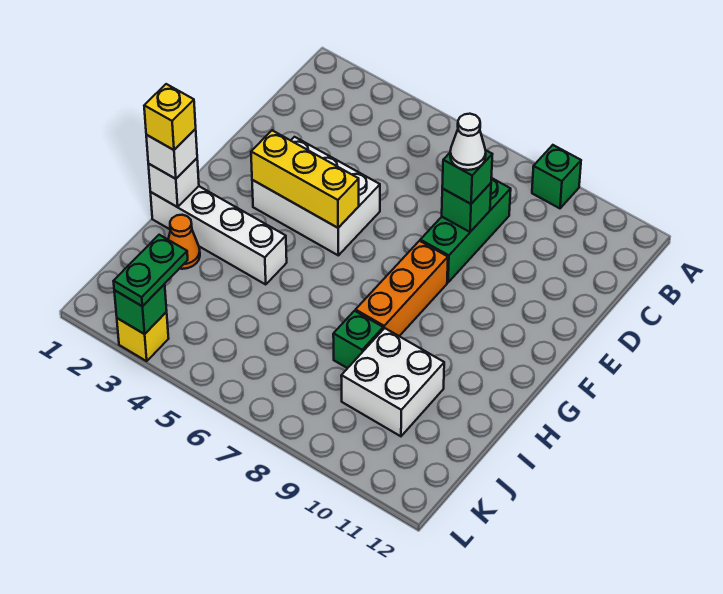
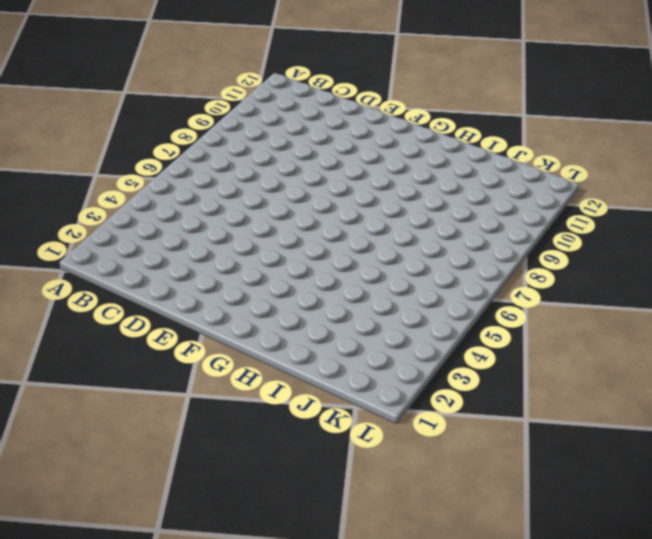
none -> green 1x1 brick [532,145,581,208]
none -> green 1x3 brick [420,178,511,282]
none -> white 2x3 brick [252,137,380,255]

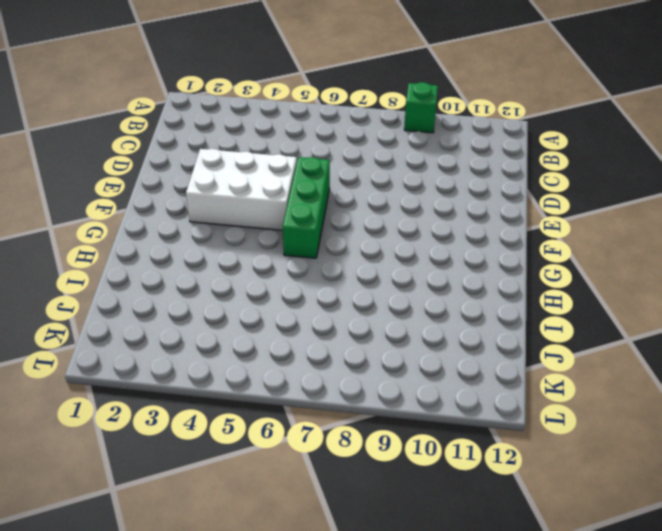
green 1x3 brick [283,157,330,258] -> green 1x3 brick moved to [420,178,511,282]
none -> orange 1x3 brick [356,241,448,336]
none -> white 1x4 brick [150,186,287,284]
none -> orange 1x1 cone [168,215,200,269]

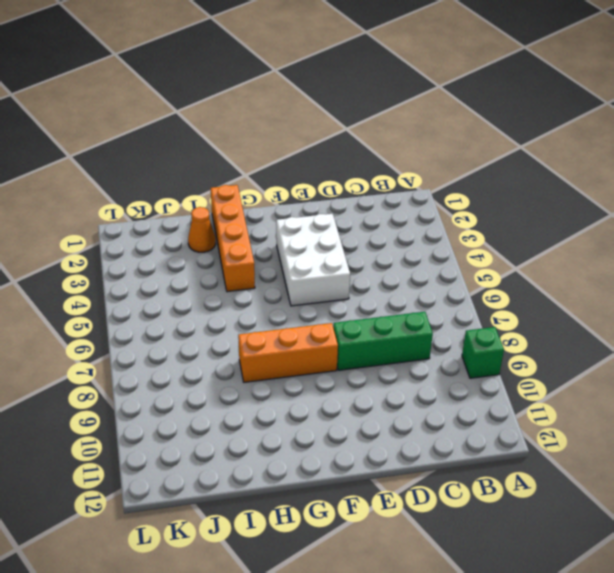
orange 1x4 brick [211,185,255,292] -> white 1x4 brick [150,186,287,284]
none -> green 1x1 brick [333,311,383,368]
none -> white 2x2 brick [341,328,444,436]
none -> yellow 1x1 brick [117,312,169,361]

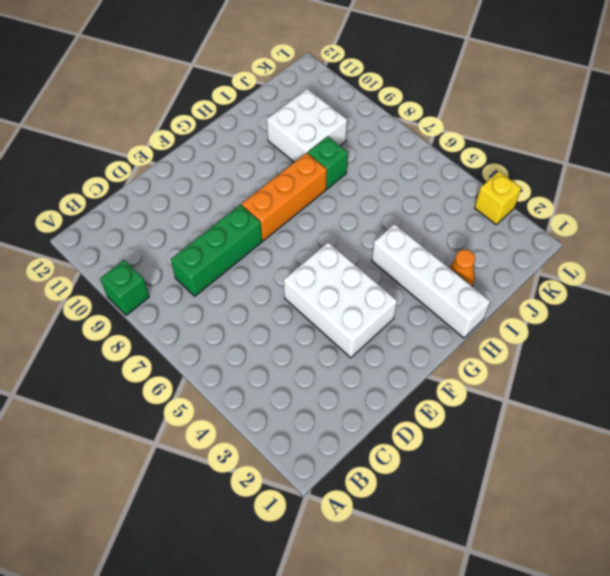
none -> green 1x1 brick [442,183,491,232]
none -> yellow 1x3 brick [251,130,359,228]
none -> white 1x1 brick [148,158,199,207]

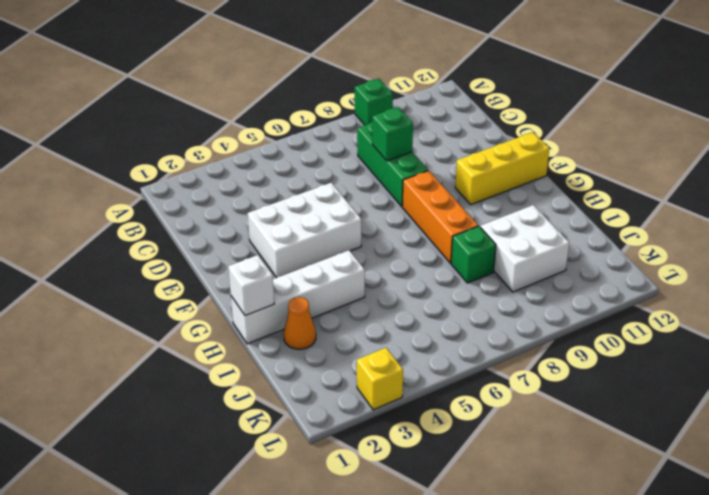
yellow 1x3 brick [455,132,549,205] -> yellow 1x3 brick moved to [251,130,359,228]
none -> green 1x1 brick [114,284,167,334]
none -> green 1x1 brick [442,151,492,204]
none -> white 1x1 brick [146,129,197,179]

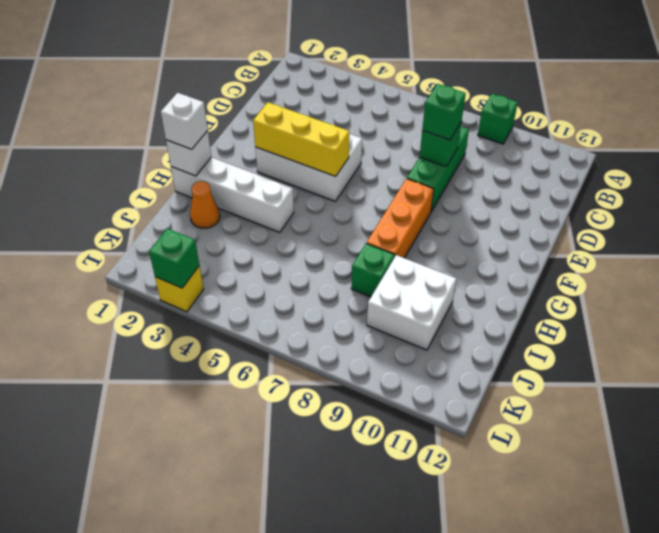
none -> green 1x2 plate [114,235,188,306]
none -> white 1x1 cone [450,114,486,170]
none -> yellow 1x1 brick [144,84,196,150]

